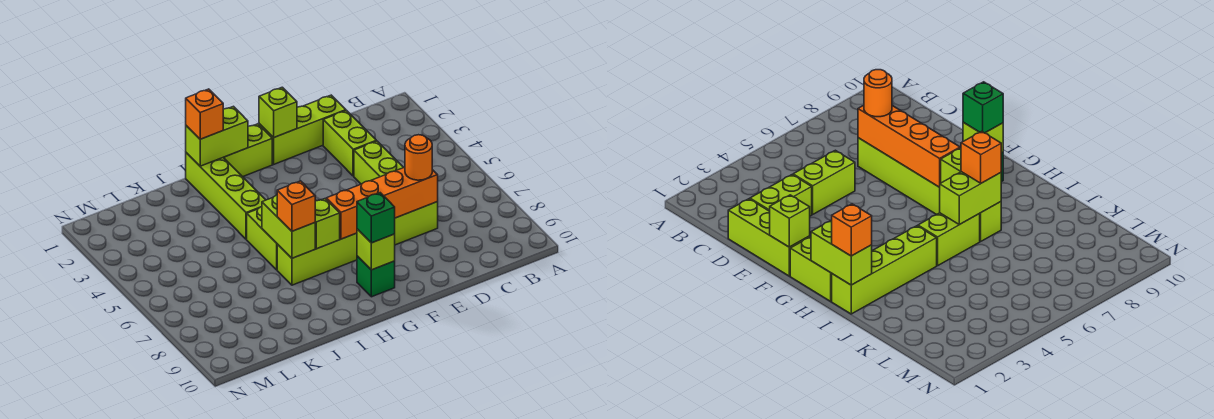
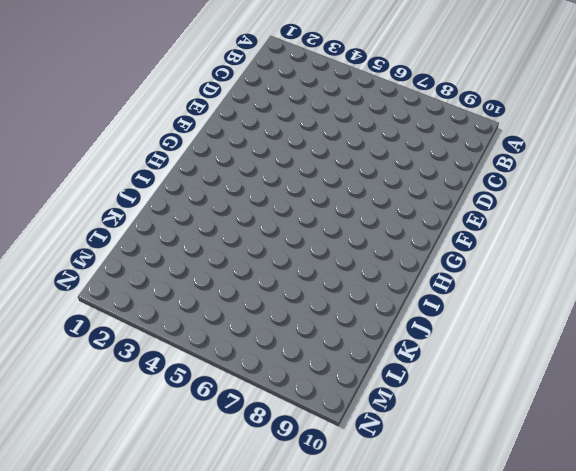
none -> lime 1x3 brick [259,95,346,164]
none -> lime 1x2 brick [323,111,376,176]
none -> lime 1x2 brick [354,141,404,184]

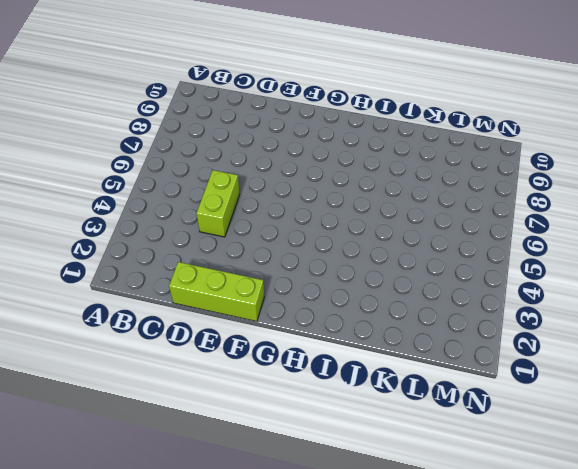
none -> lime 1x2 brick [323,111,376,176]
none -> lime 1x6 brick [277,202,438,285]
none -> lime 1x2 brick [223,124,272,177]

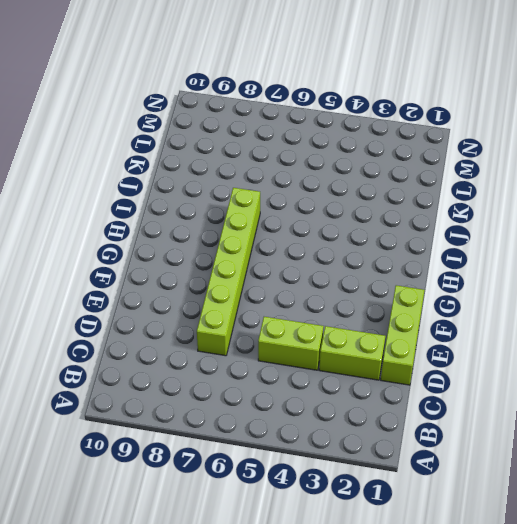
none -> lime 1x2 brick [223,124,272,177]
none -> green 1x1 brick [357,256,395,297]
none -> lime 1x4 brick [186,153,265,239]

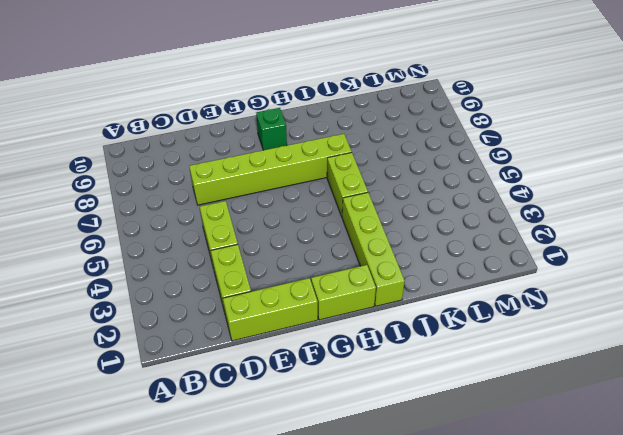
none -> orange 1x4 brick [326,167,438,239]
none -> lime 1x1 brick [259,87,297,138]
none -> lime 1x1 brick [357,229,395,270]

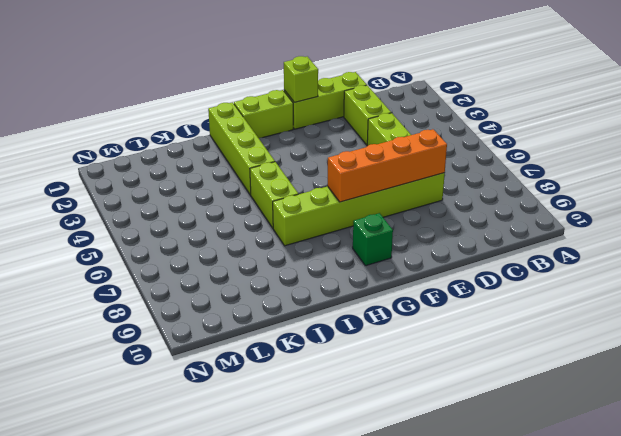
none -> lime 1x1 brick [357,229,395,270]
none -> lime 1x2 brick [186,106,248,166]
none -> lime 1x1 brick [315,199,340,249]

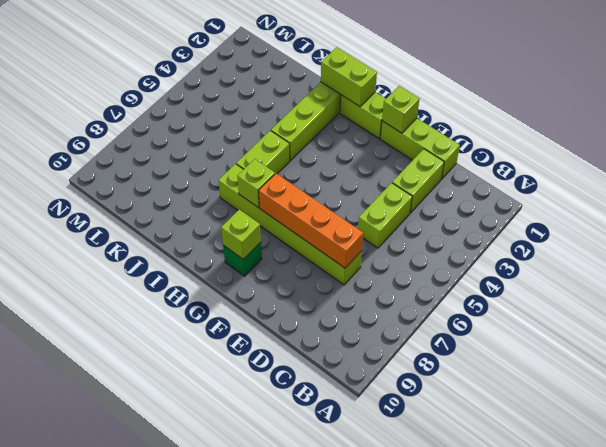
none -> lime 1x2 brick [262,195,315,258]
none -> orange 1x1 round brick [405,135,432,180]
none -> green 1x1 brick [357,193,395,243]

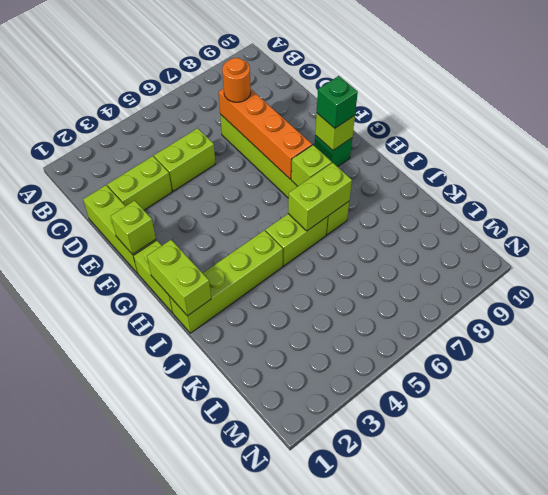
none -> orange 1x1 brick [186,89,223,139]
none -> orange 1x1 brick [277,181,315,231]

